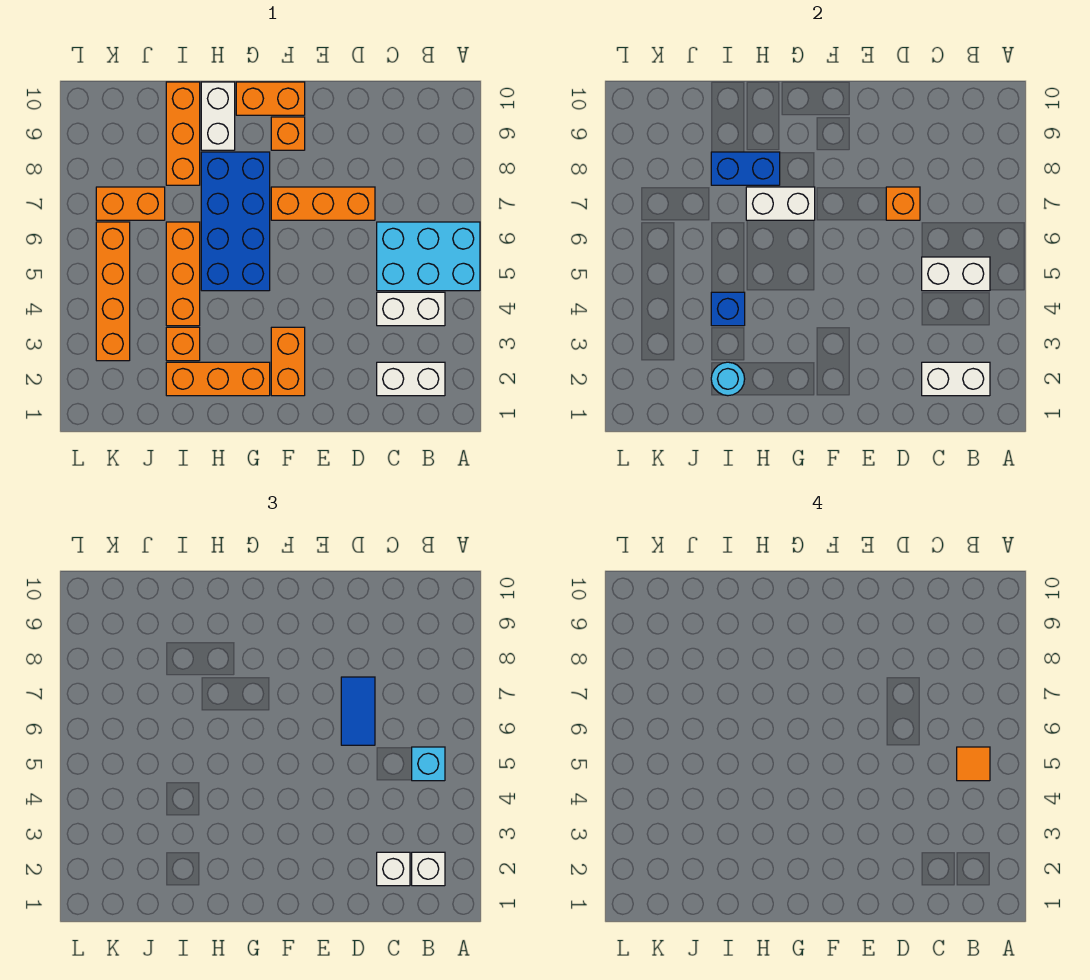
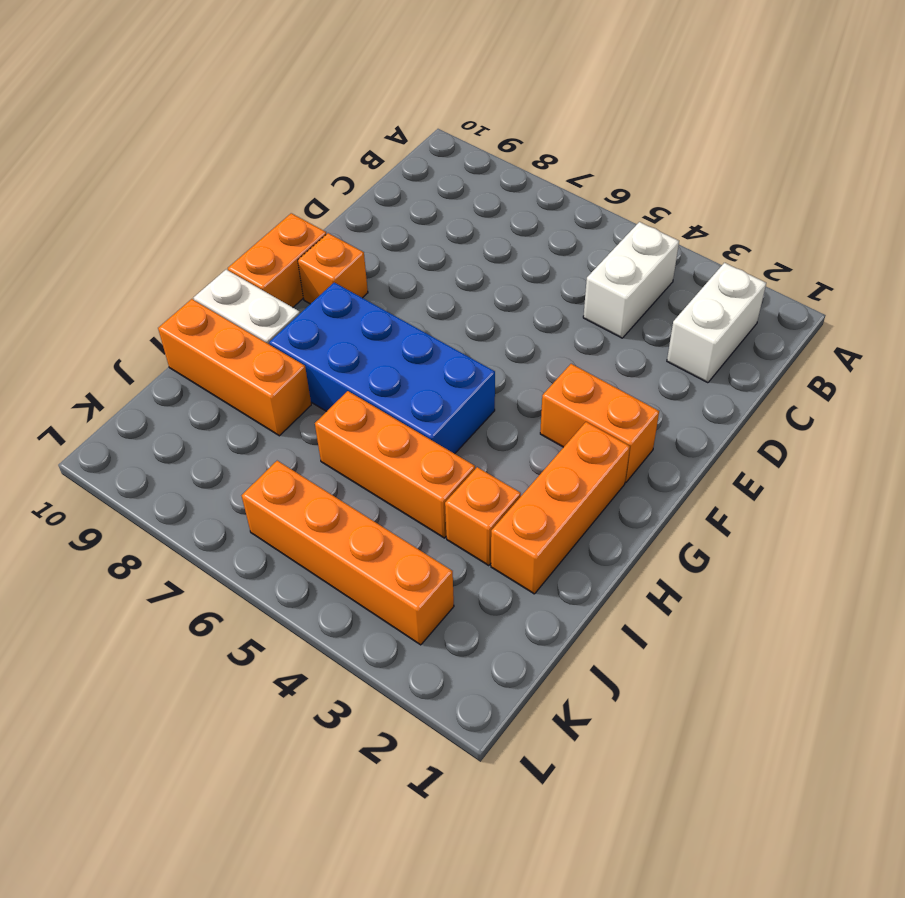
none -> cyan 2x3 brick [377,222,480,291]
none -> orange 1x3 brick [271,187,375,220]
none -> orange 1x2 brick [96,187,165,220]

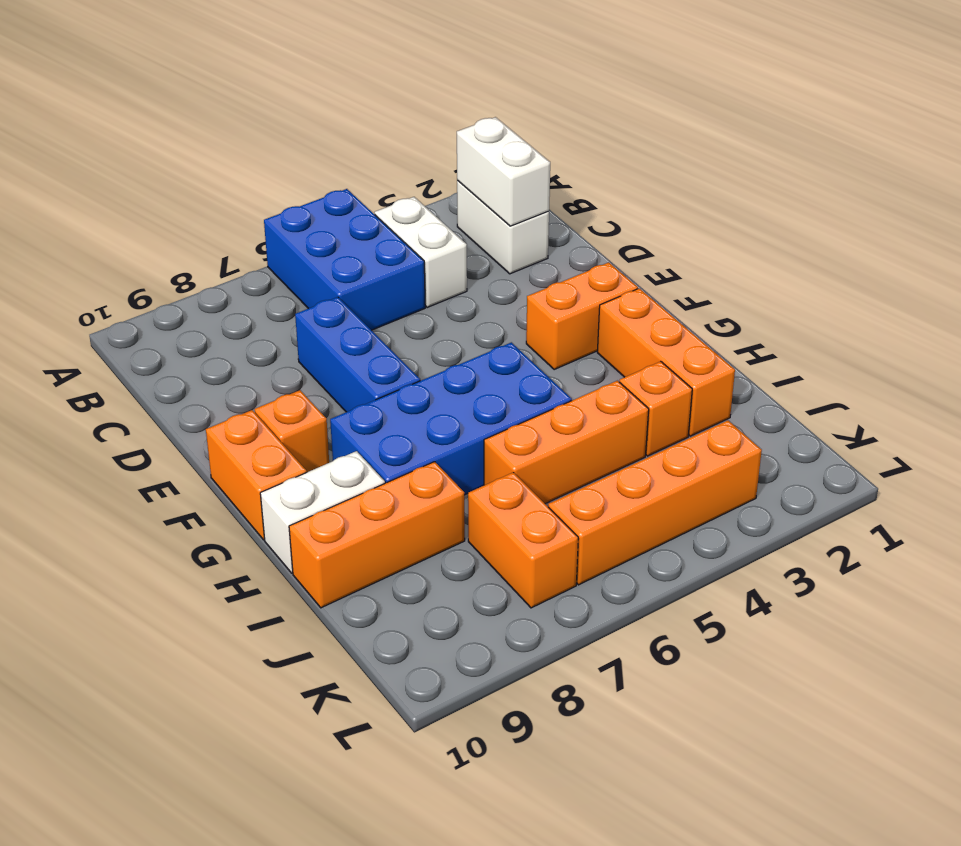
blue 2x3 brick [264,189,425,330] -> cyan 2x3 brick [377,222,480,291]
blue 1x3 brick [295,297,420,412] -> orange 1x3 brick [271,187,375,220]
none -> white 1x2 brick [922,257,990,291]
none -> orange 1x1 brick [886,187,920,220]
none -> white 1x2 brick [746,187,815,220]

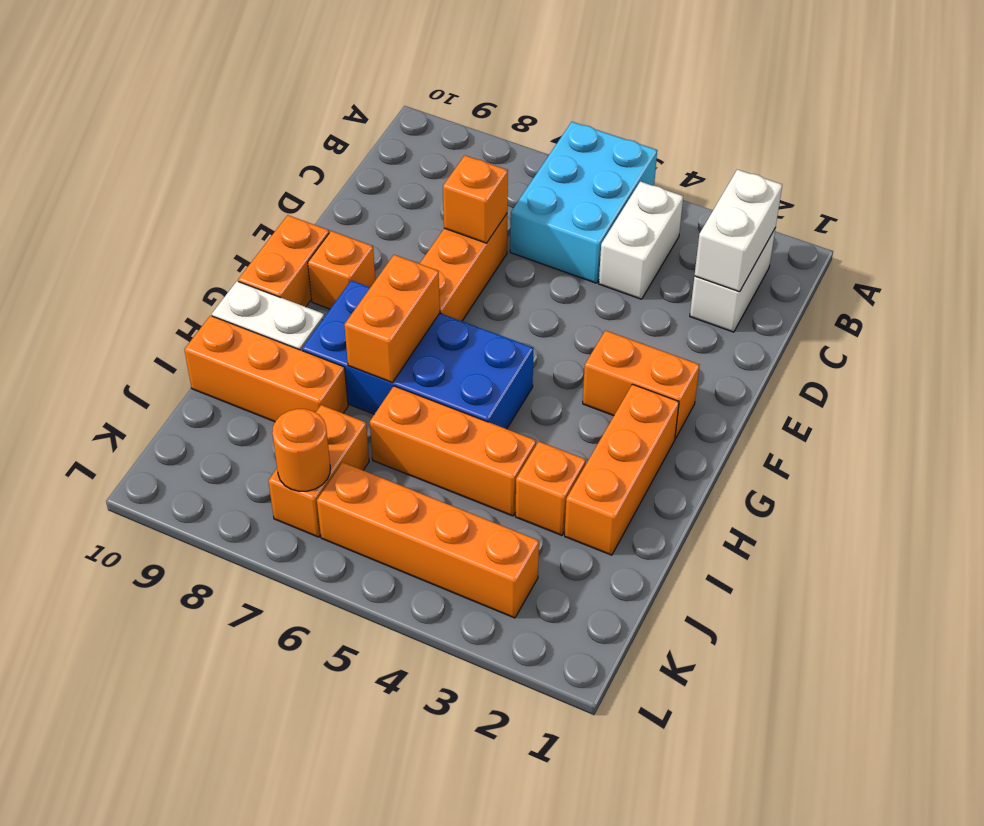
orange 1x2 brick [344,255,440,383] -> white 1x2 brick [746,187,815,220]
orange 1x1 round brick [272,409,330,491] -> none
none -> white 1x2 brick [922,257,990,291]
none -> blue 1x2 brick [711,152,780,185]
none -> cyan 1x1 round brick [711,362,745,396]

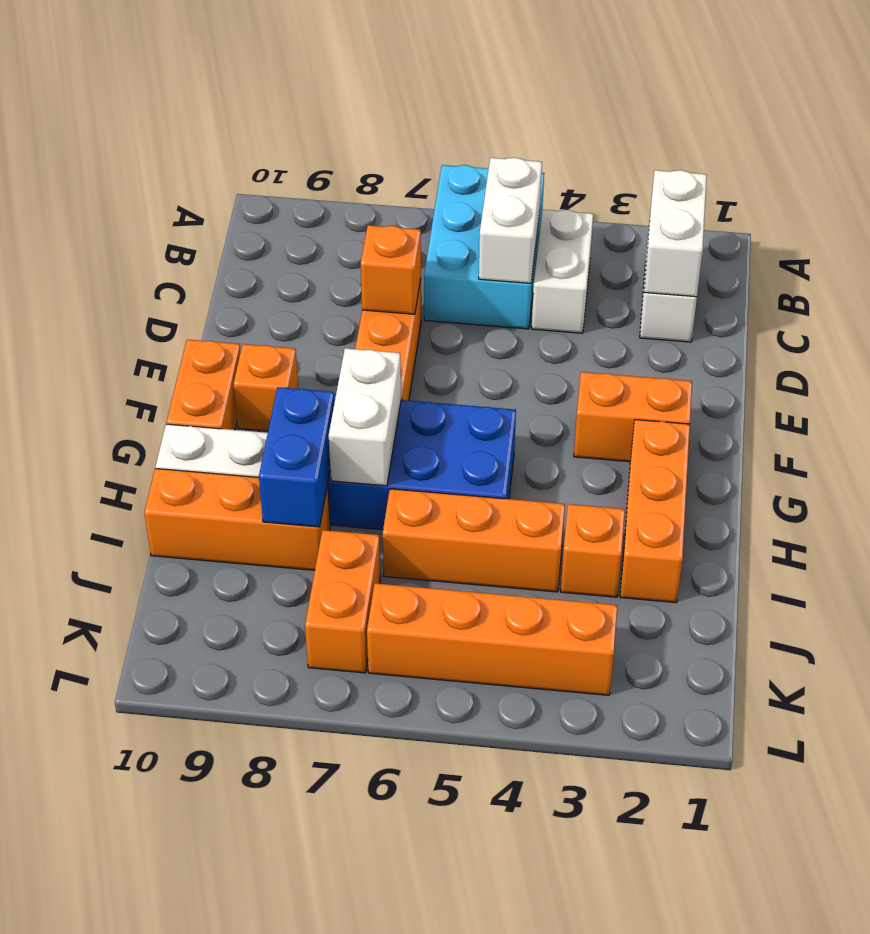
none -> cyan 1x1 round brick [711,362,745,396]
none -> blue 1x1 brick [711,292,745,326]
none -> white 1x1 brick [412,852,445,886]

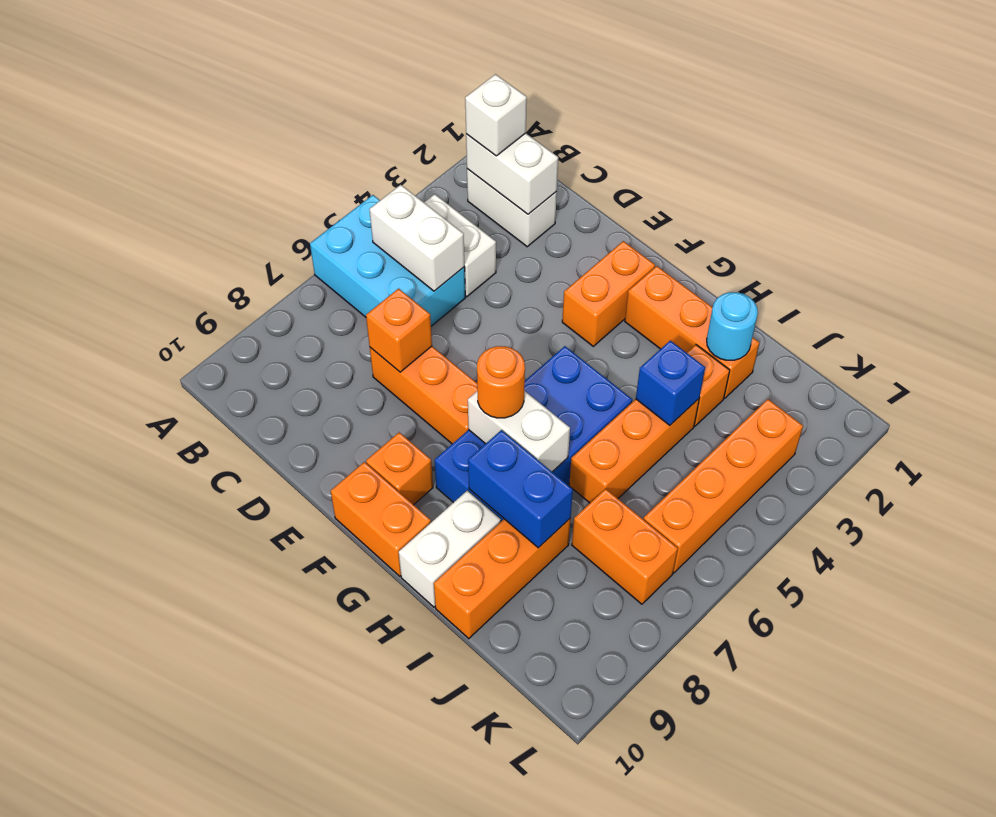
orange 1x1 round brick [477,346,525,418] -> none
none -> cyan 1x1 brick [412,747,445,781]
none -> white 1x1 brick [377,852,410,886]
none -> blue 1x2 tile [341,677,375,745]

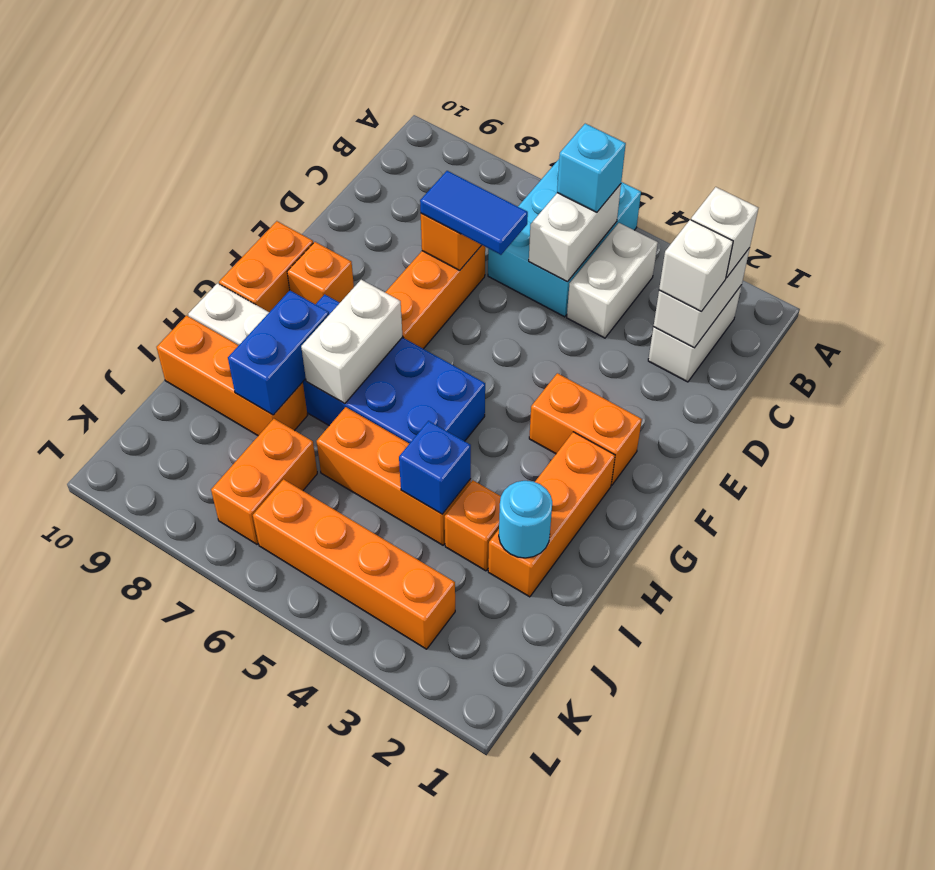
none -> orange 1x1 tile [957,747,990,781]

